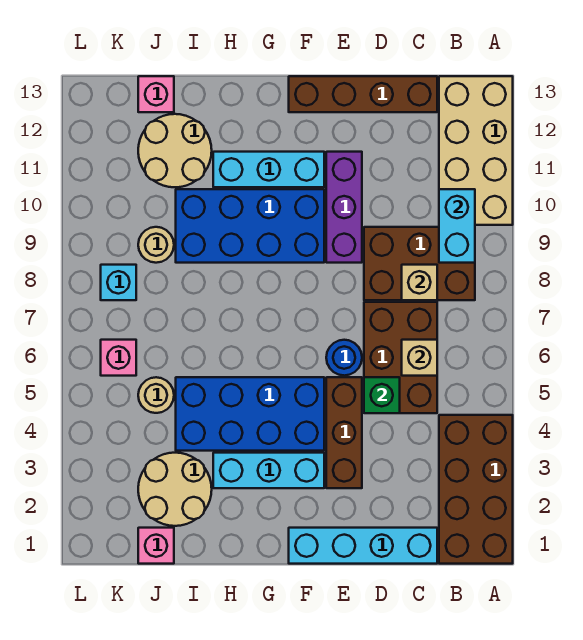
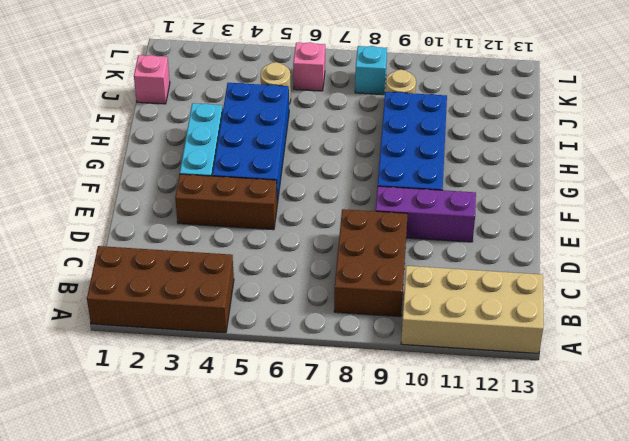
none -> cyan 1x4 brick [289,528,437,564]
none -> brown 2x3 brick [364,302,437,413]
none -> brown 1x4 brick [289,76,437,112]

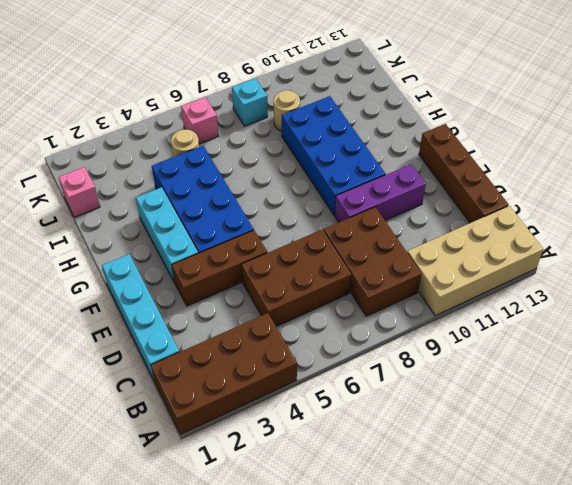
none -> blue 1x1 round brick [326,340,362,376]
none -> cyan 1x3 brick [213,152,324,187]
none -> tan 2x2 round brick [138,453,212,526]

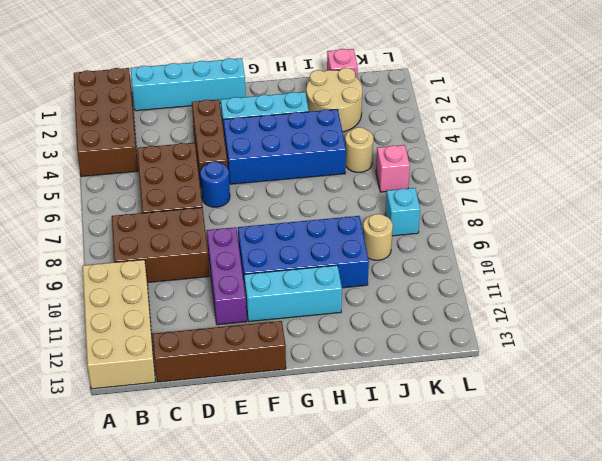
none -> tan 2x2 round brick [138,114,212,187]
none -> pink 1x1 brick [138,76,174,112]
none -> cyan 1x2 brick [439,189,475,263]

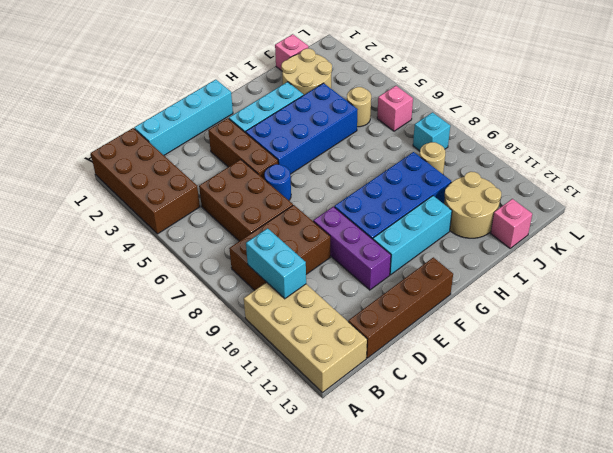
none -> tan 1x1 brick [402,340,437,376]
none -> tan 1x1 brick [402,265,437,300]
none -> green 1x1 brick [364,377,400,413]

